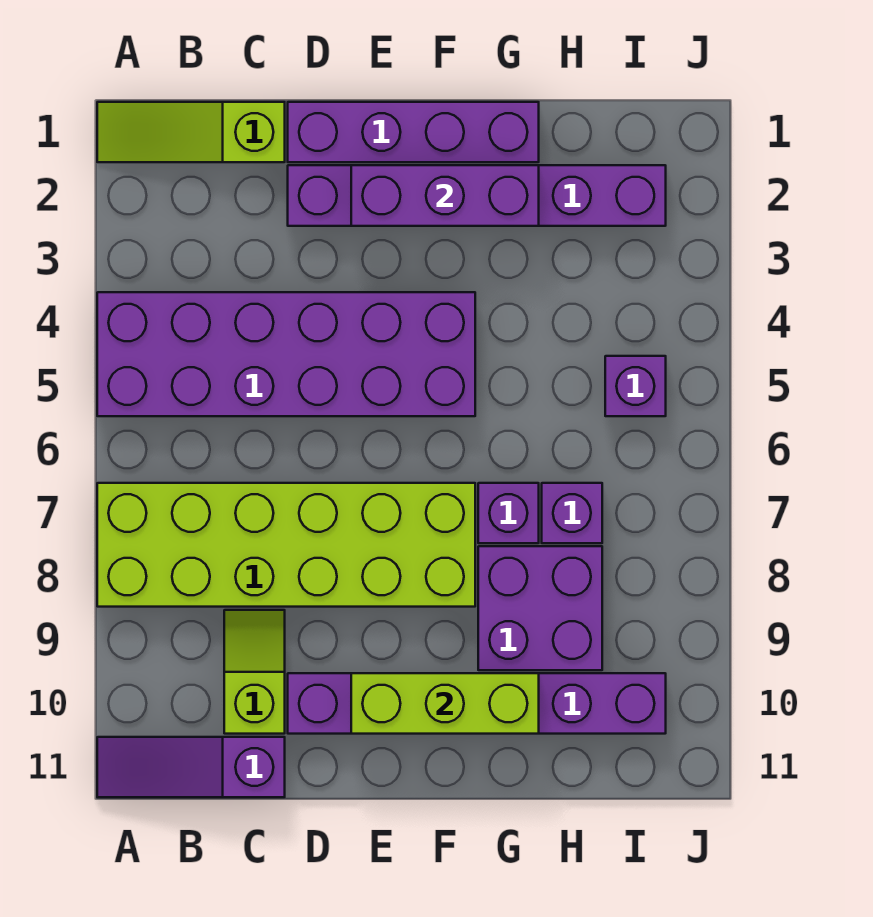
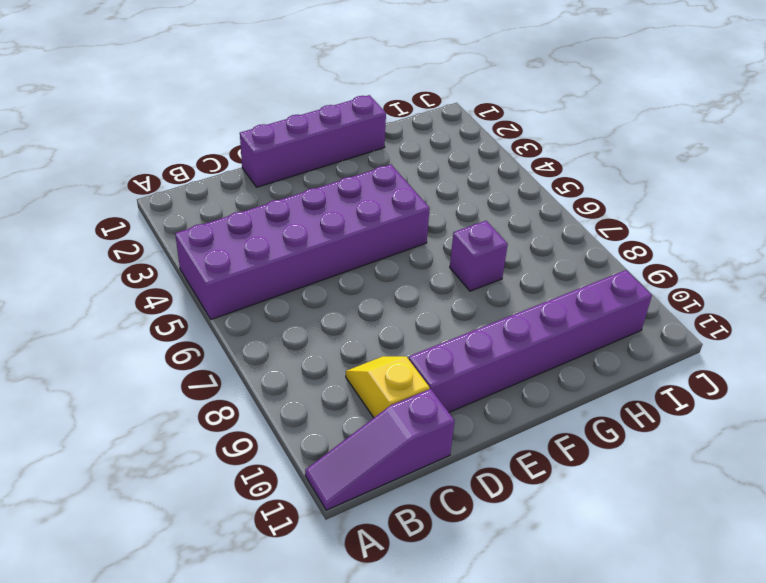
yellow 1x2 slope [346,356,430,418] -> lime 1x2 slope [224,610,285,734]
none -> lime 1x3 slope [97,102,285,162]
none -> lime 2x6 brick [97,483,475,607]
none -> purple 1x6 brick [288,165,666,226]

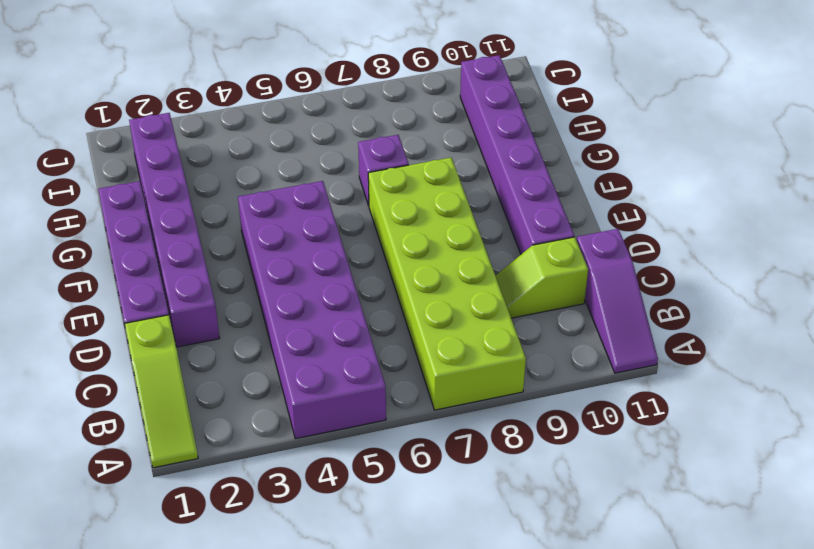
none -> purple 2x2 brick [478,546,602,670]
none -> purple 1x1 brick [542,483,602,543]
none -> purple 1x1 brick [605,356,666,416]

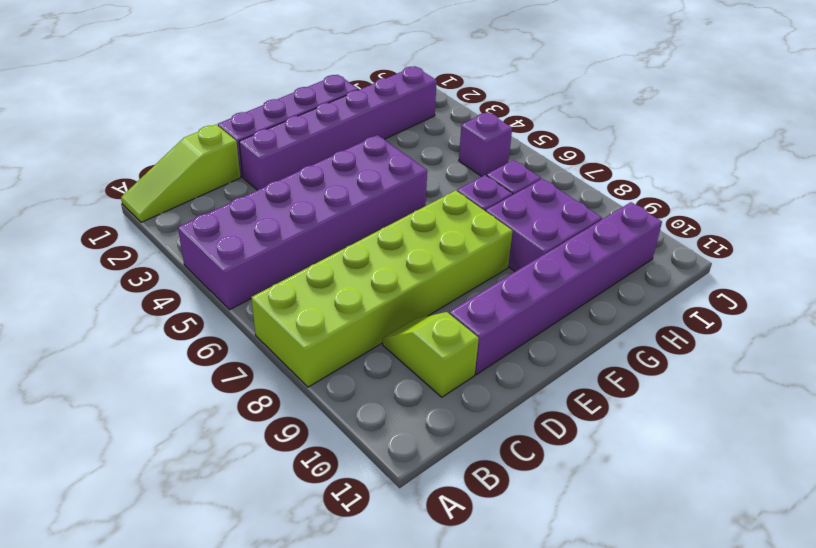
none -> purple 1x3 slope [97,737,285,797]
none -> purple 1x3 brick [351,165,539,226]
none -> lime 1x3 brick [351,673,539,734]

